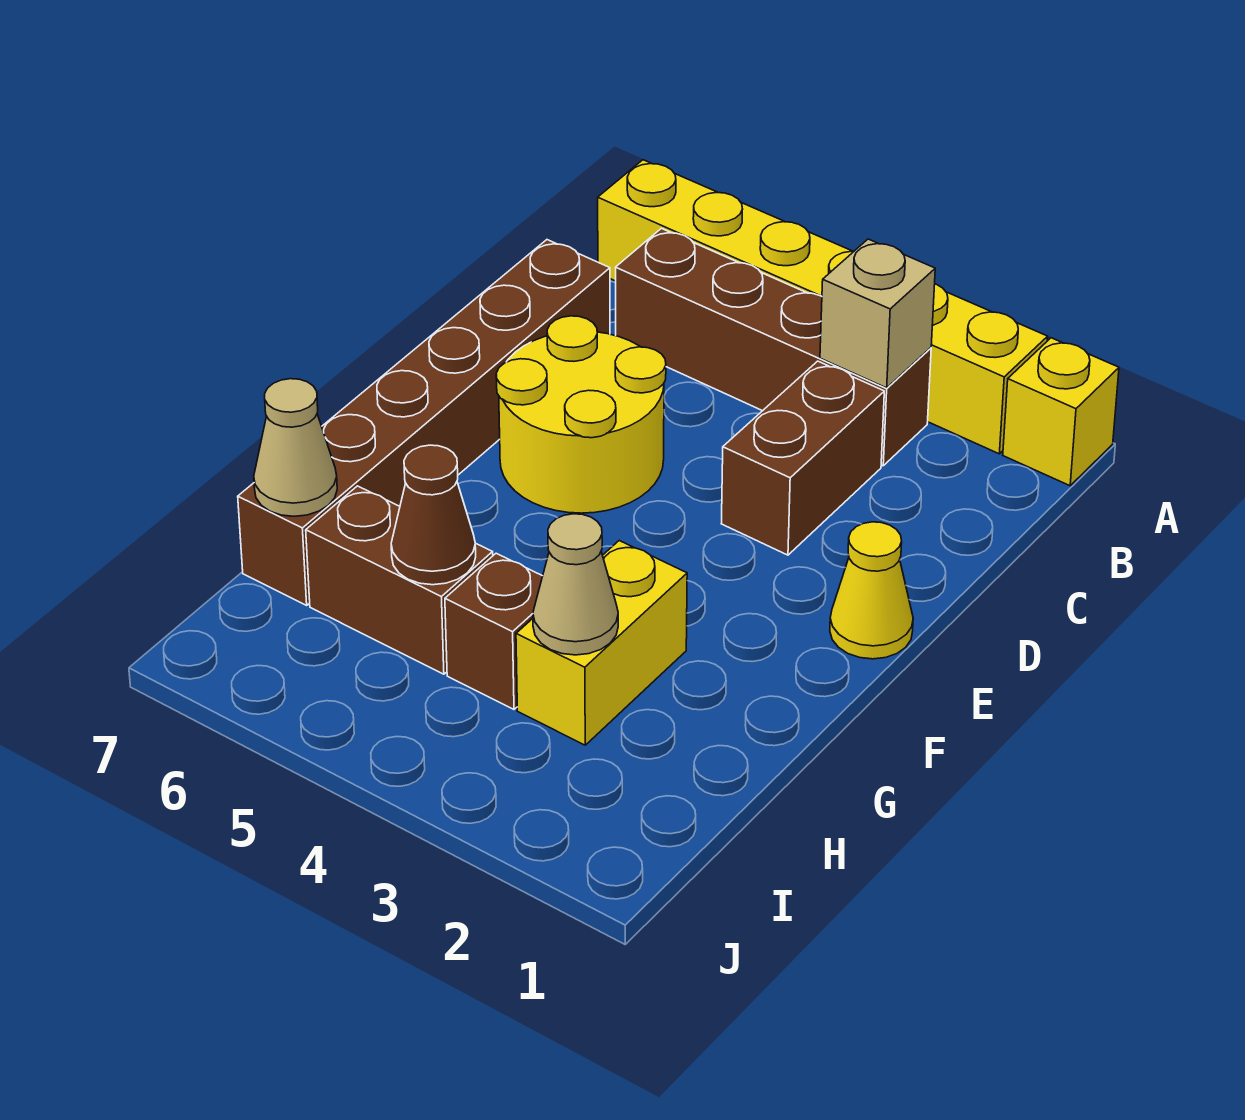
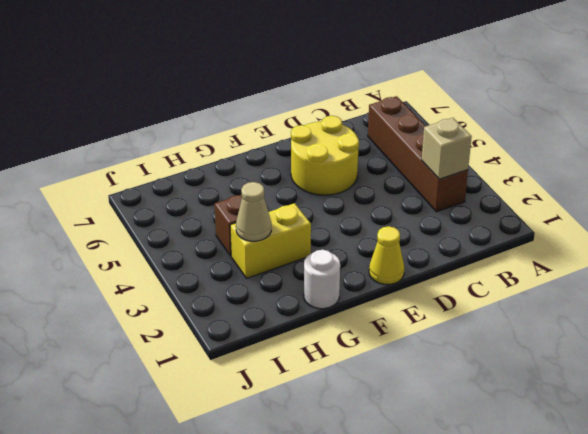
white 1x1 round brick [304,250,340,309] -> none
none -> yellow 1x1 brick [1003,338,1119,486]
none -> yellow 1x6 brick [598,160,1048,454]
none -> brown 1x2 brick [721,361,884,555]

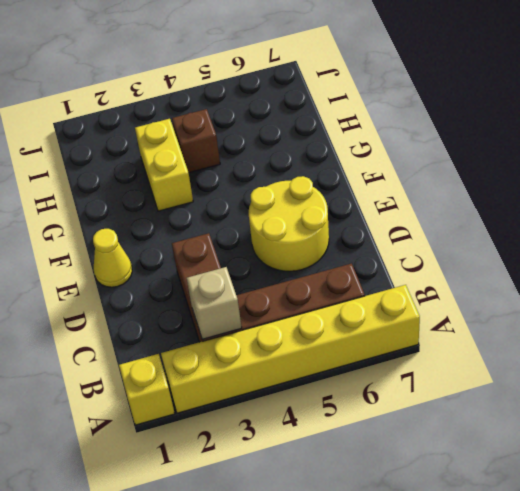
none -> brown 1x6 brick [238,240,610,605]
none -> brown 1x2 brick [306,486,493,674]
none -> tan 1x1 cone [533,514,618,655]

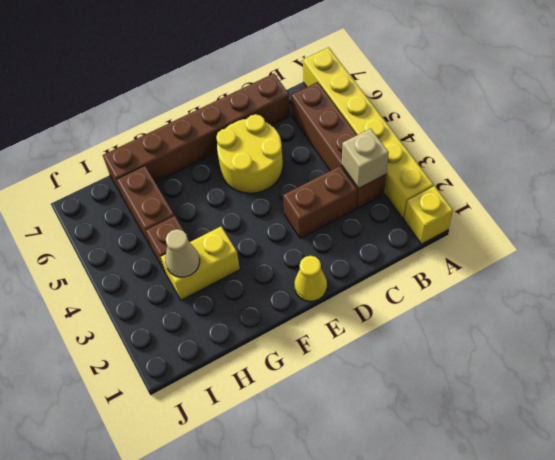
none -> brown 1x1 cone [391,445,476,585]
none -> tan 1x1 cone [254,379,337,516]

